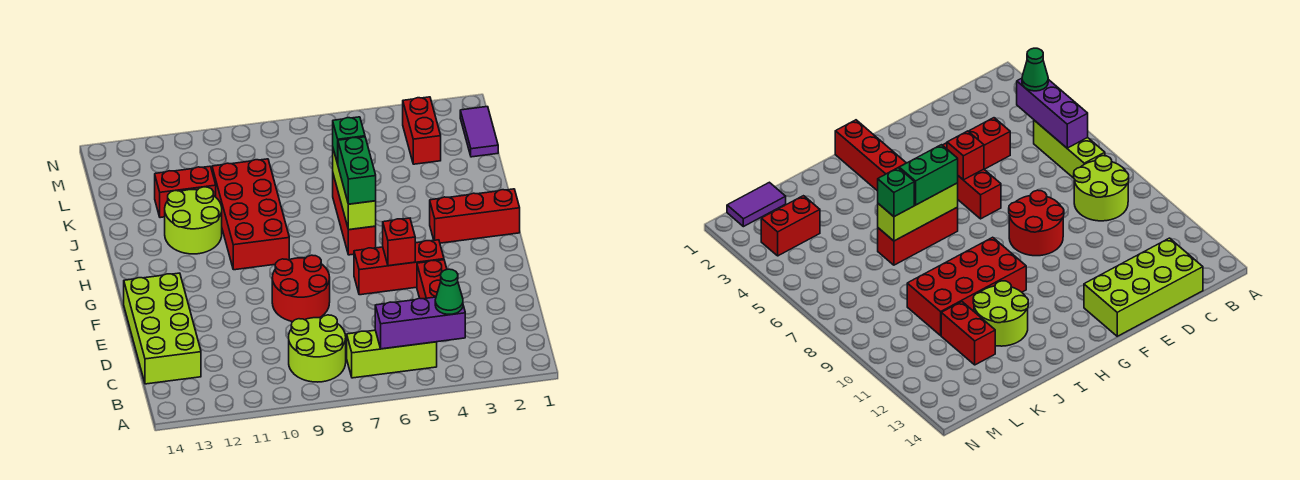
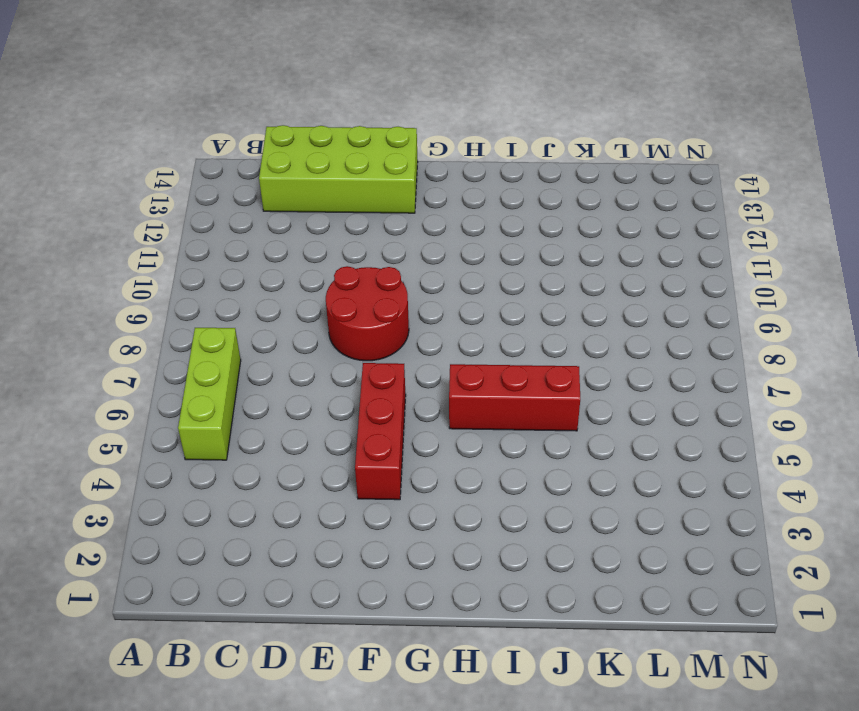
none -> lime 2x2 round brick [289,315,346,382]
none -> red 1x2 brick [417,260,447,299]
none -> red 1x3 brick [430,189,520,243]

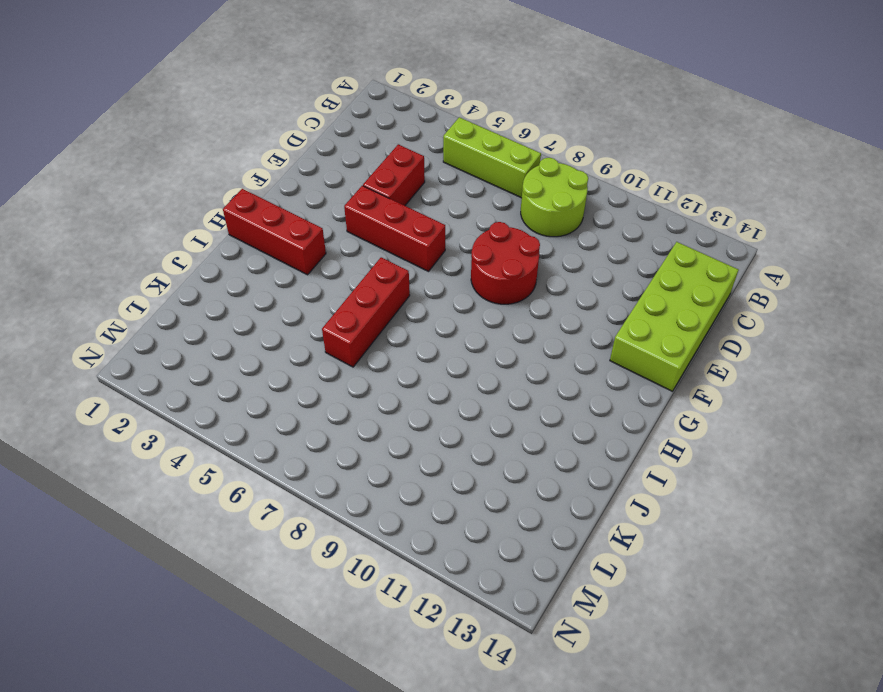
none -> red 2x4 brick [212,159,289,270]
none -> lime 2x2 round brick [165,187,222,254]
none -> red 1x2 brick [155,166,216,218]

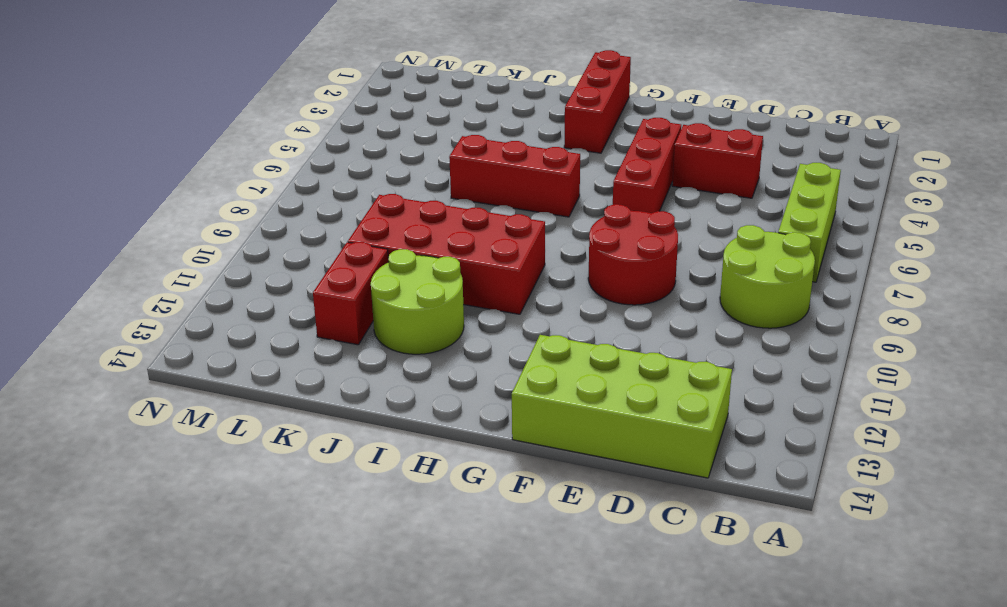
none -> purple 1x2 tile [460,107,498,157]
none -> red 1x2 brick [403,97,441,164]
none -> purple 1x3 brick [375,297,465,349]

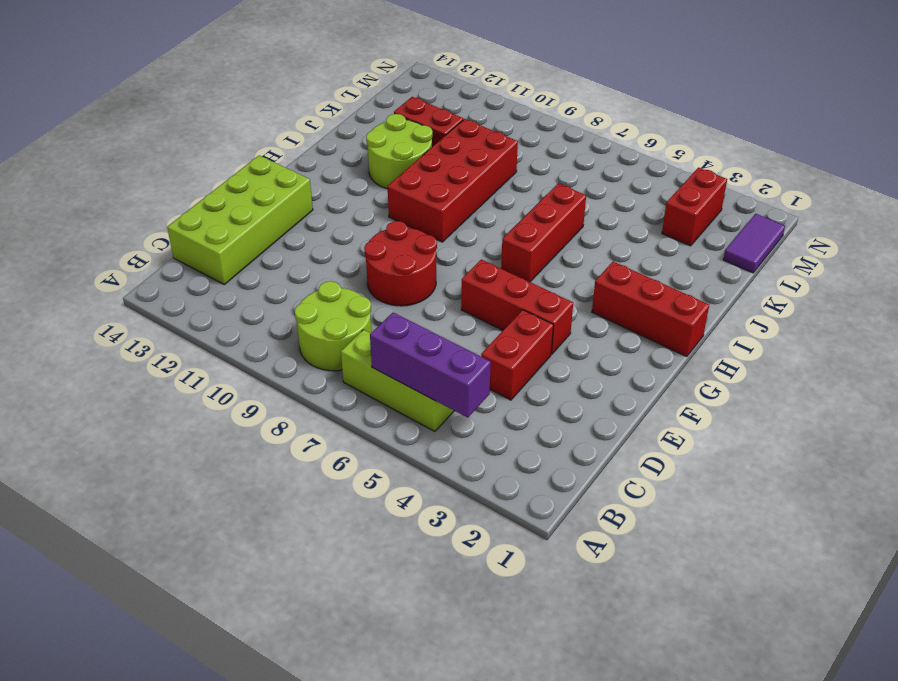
none -> red 1x1 brick [383,218,416,266]
none -> lime 1x3 brick [333,149,376,230]
none -> green 1x1 cone [435,269,463,314]

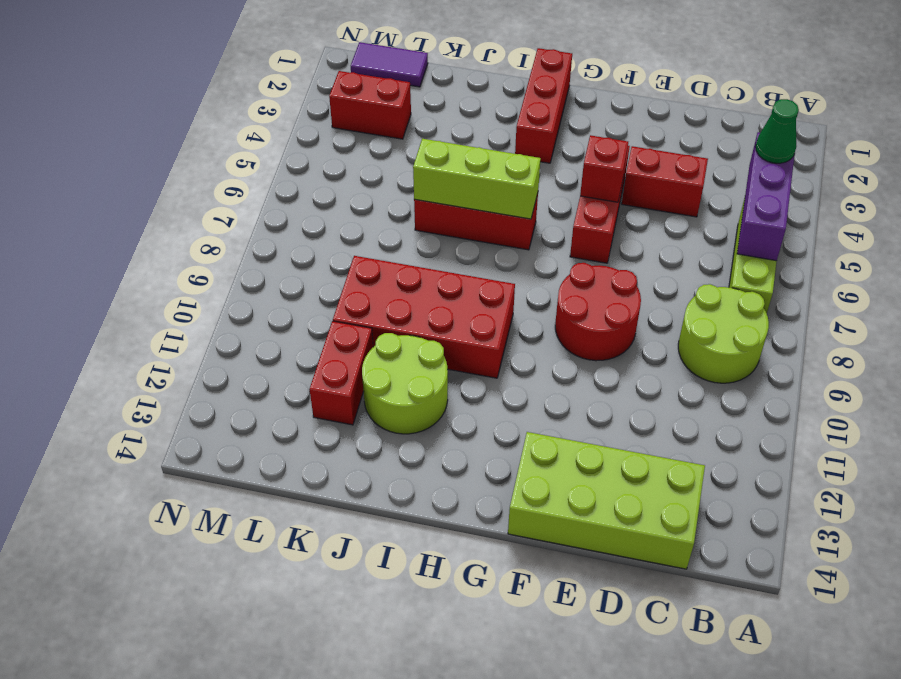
none -> green 1x2 brick [338,137,376,204]
none -> green 1x1 brick [333,117,365,164]

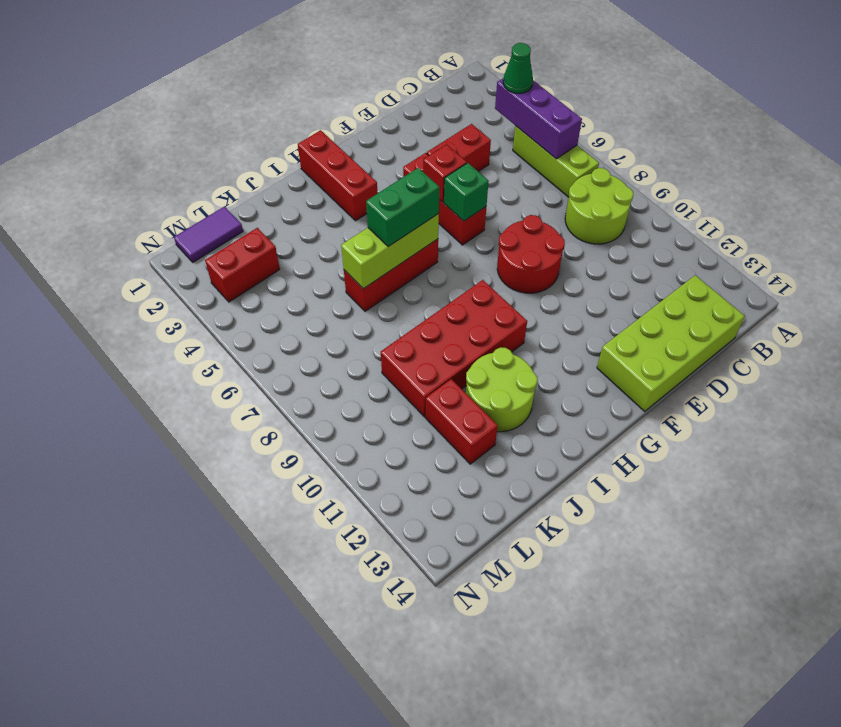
green 1x1 brick [444,163,489,221] -> green 1x1 brick moved to [333,117,365,164]

